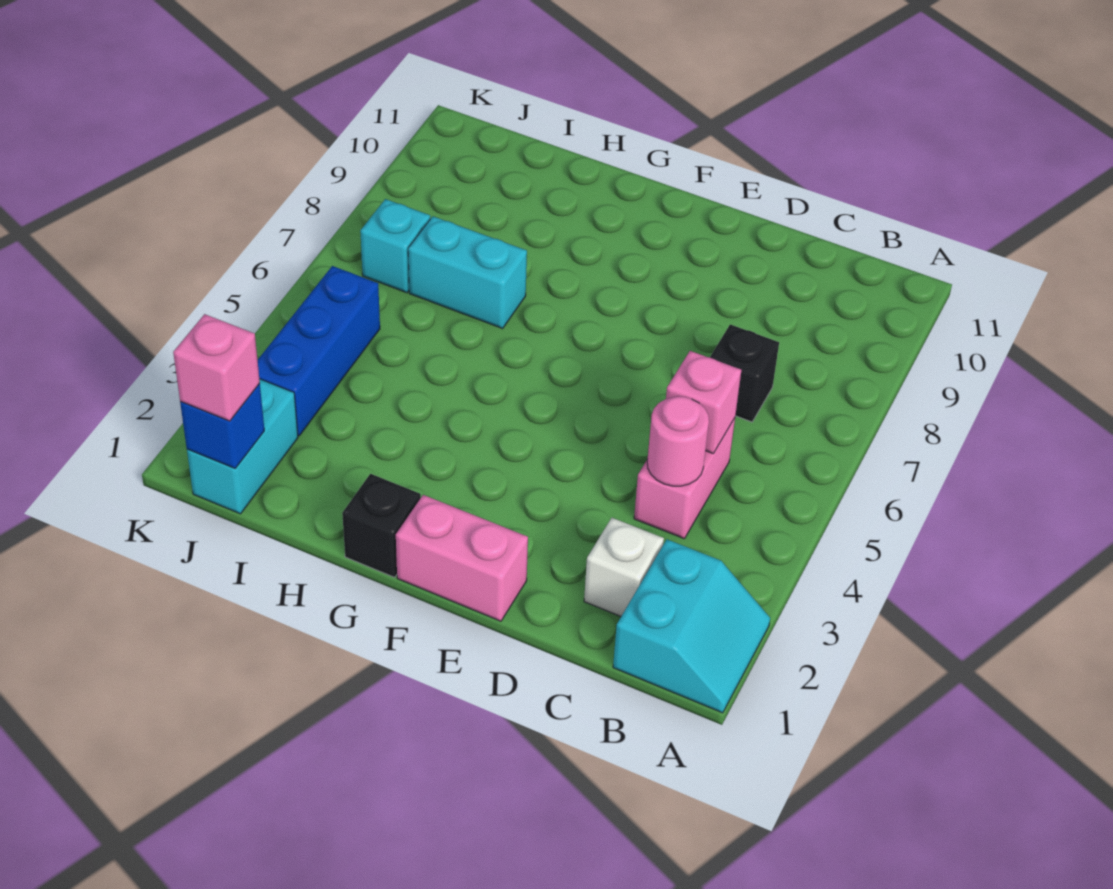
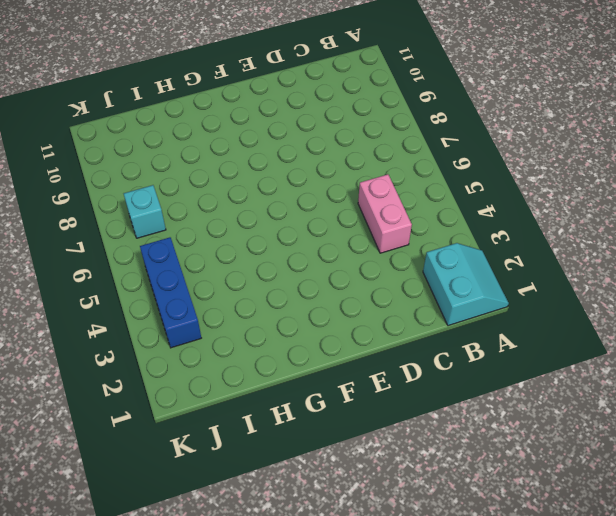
none -> white 1x1 brick [584,518,664,616]
none -> black 1x1 brick [710,324,779,422]
none -> pink 1x2 brick [396,495,528,621]

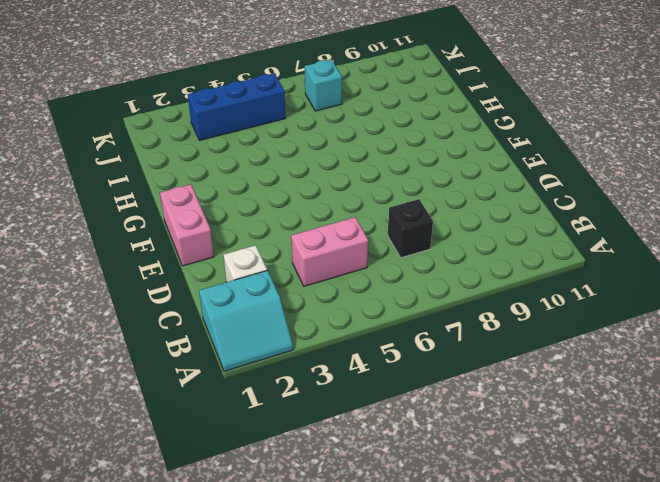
none -> black 1x1 brick [342,474,421,577]
none -> cyan 1x2 brick [408,216,527,328]
none -> cyan 1x2 brick [187,379,298,514]

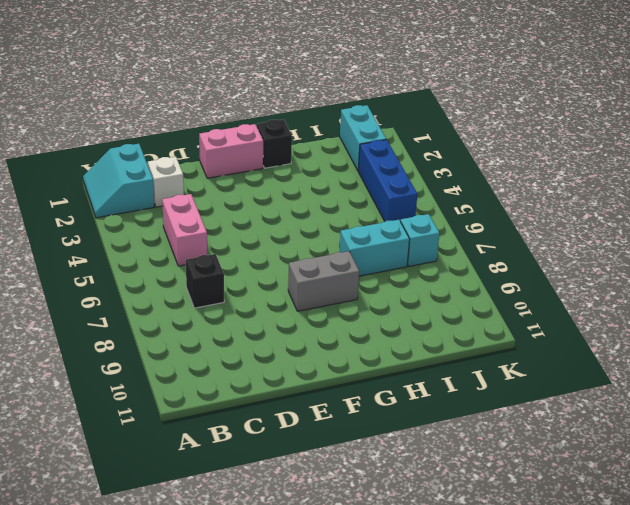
grey 1x2 brick [288,251,359,311] -> none
none -> pink 1x1 round brick [647,396,709,486]
none -> pink 1x1 brick [666,351,741,453]
none -> blue 1x1 brick [180,384,264,468]

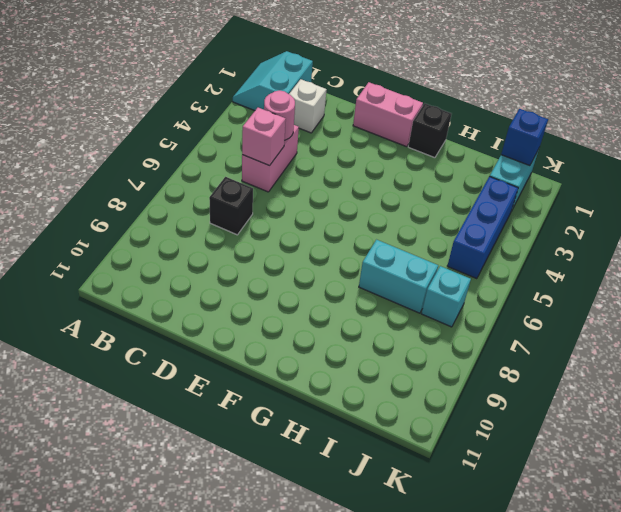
none -> pink 1x1 brick [173,314,260,421]

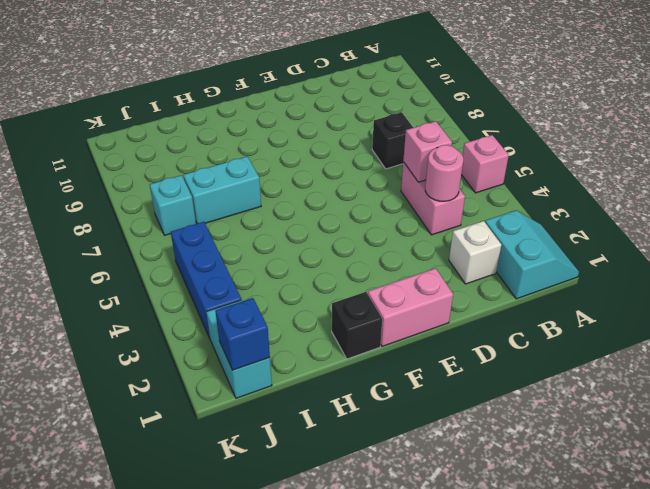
pink 1x1 brick [461,135,509,193] -> pink 1x1 brick moved to [173,314,260,421]

